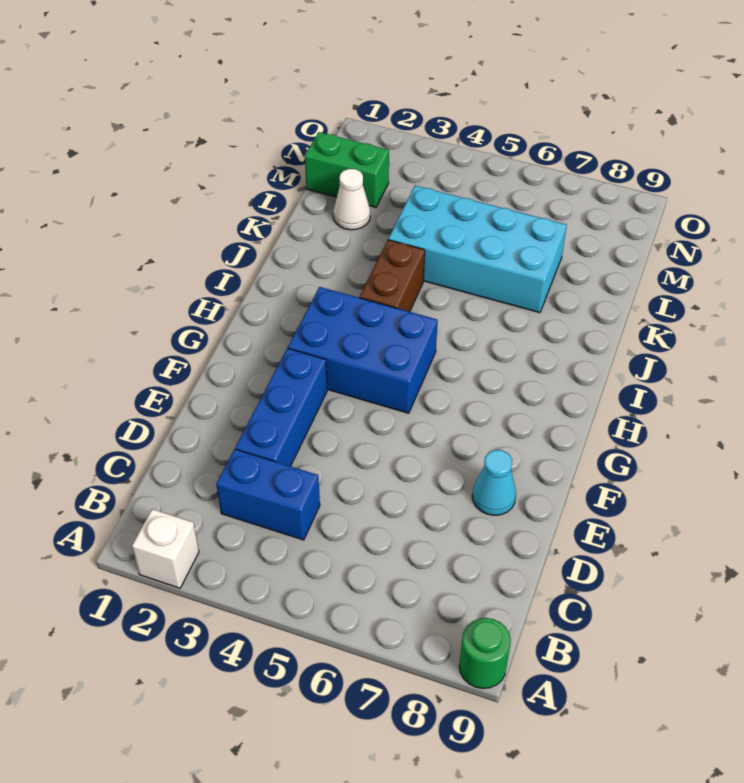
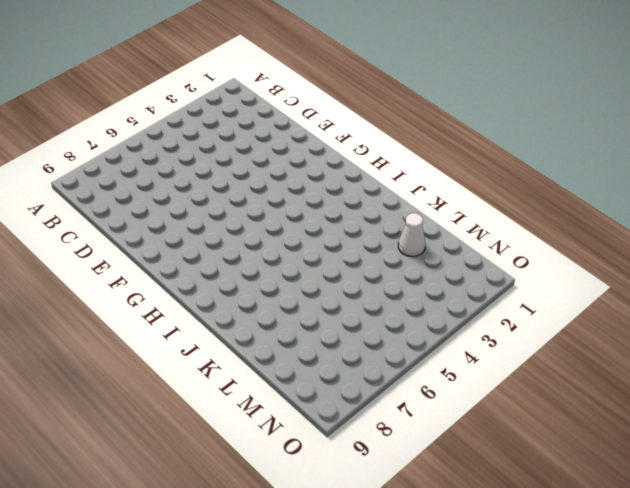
none -> white 1x1 brick [132,509,199,588]
none -> green 1x1 round brick [459,618,511,688]

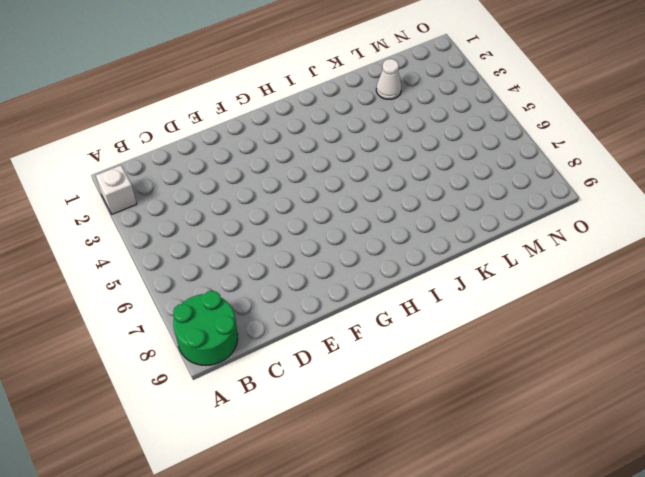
green 2x2 round brick [173,291,238,366] -> green 1x1 round brick [459,618,511,688]
none -> blue 1x2 brick [216,449,320,540]
none -> blue 1x3 brick [235,348,327,466]

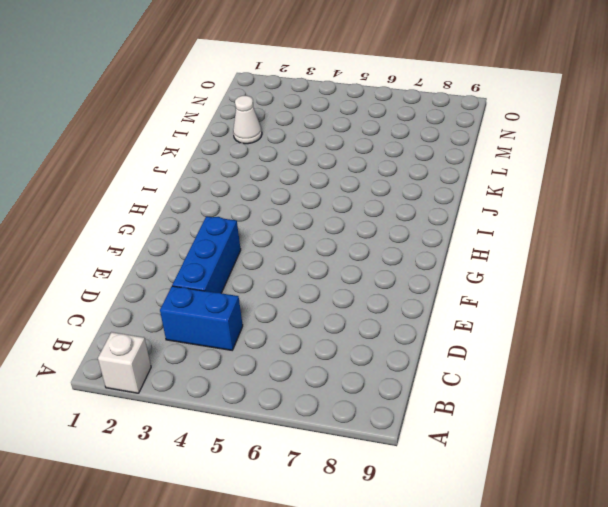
none -> green 1x1 round brick [459,618,511,688]
none -> cyan 1x1 cone [472,450,516,515]

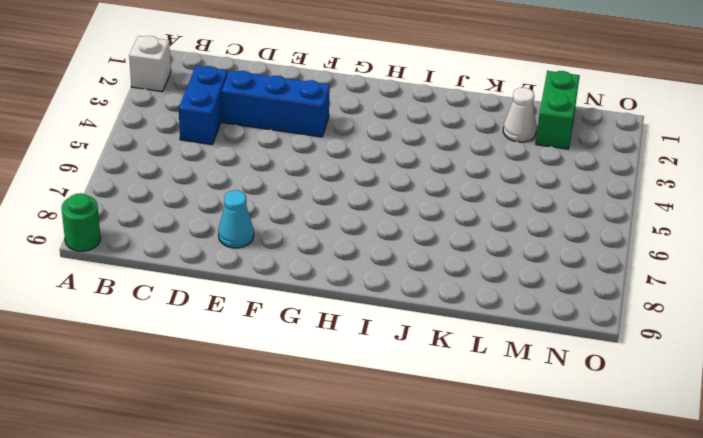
none -> blue 2x3 brick [288,287,438,413]
none -> brown 1x2 brick [360,240,425,312]

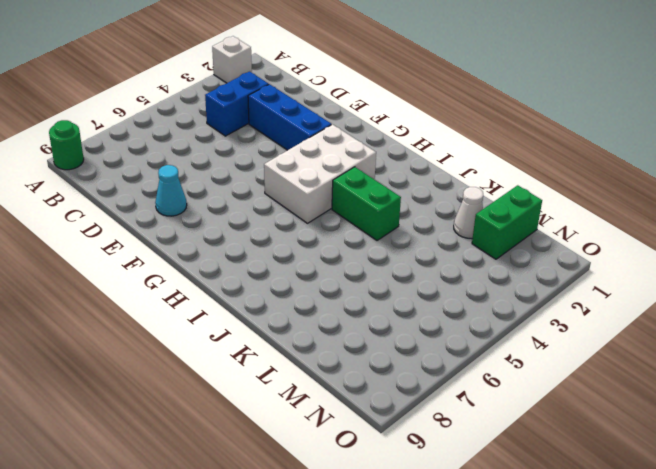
white 2x3 brick [264,125,376,223] -> blue 2x3 brick [288,287,438,413]
green 1x2 brick [332,167,401,241] -> brown 1x2 brick [360,240,425,312]
none -> cyan 2x4 brick [388,186,567,313]

